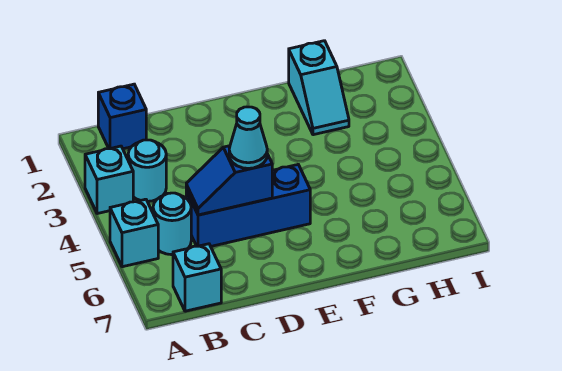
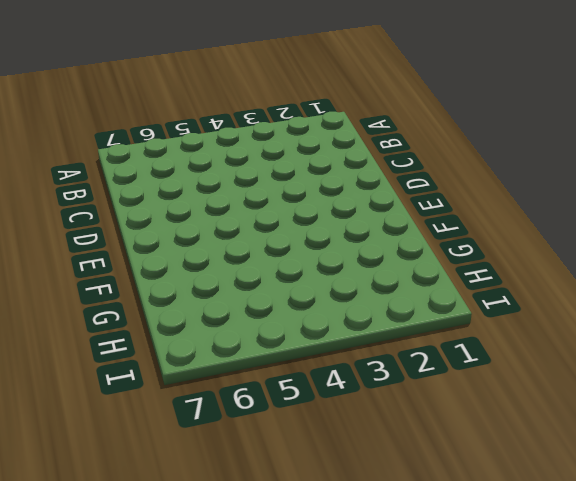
none -> cyan 1x1 brick [85,146,133,214]
none -> cyan 1x1 brick [110,199,158,267]

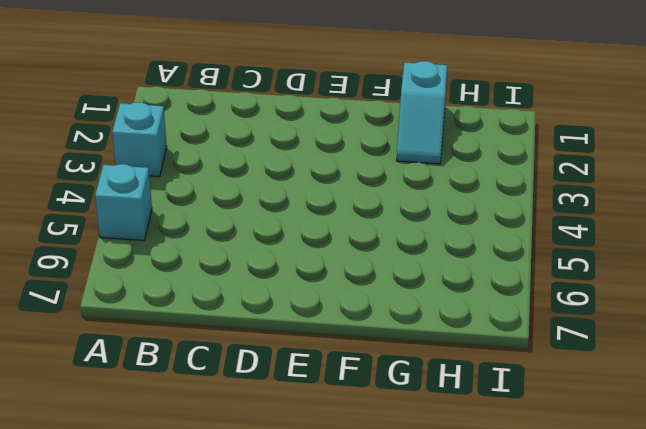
none -> blue 1x1 brick [98,84,146,149]
none -> cyan 1x1 round brick [128,140,166,201]

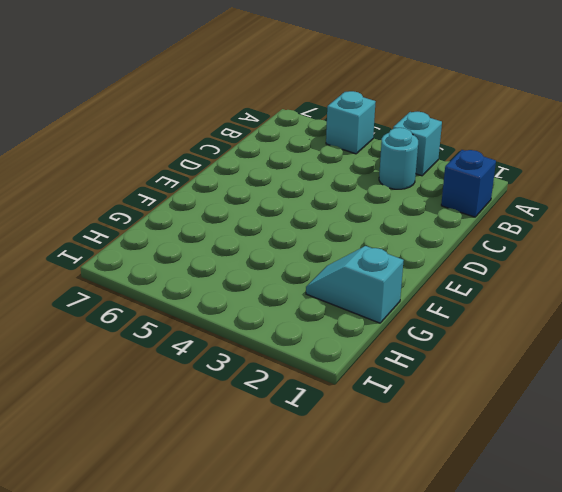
none -> cyan 1x1 round brick [153,193,191,255]
none -> cyan 1x1 brick [173,244,221,311]

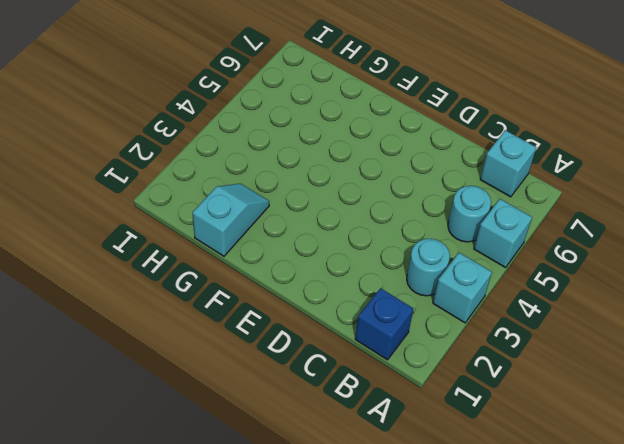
none -> blue 1x3 brick [186,165,310,246]
none -> blue 1x2 slope [186,146,272,215]

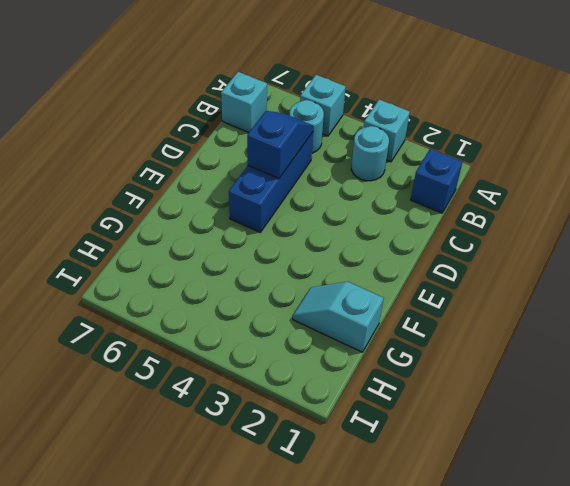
none -> cyan 1x1 cone [229,107,267,168]

